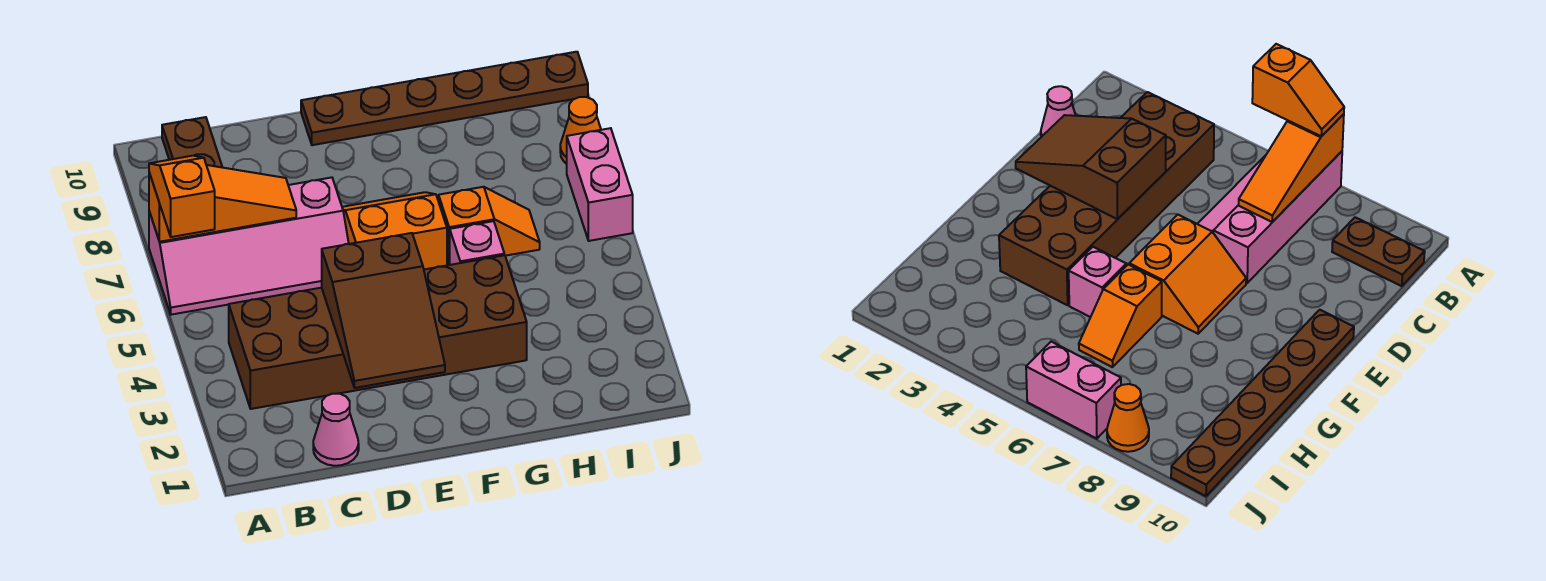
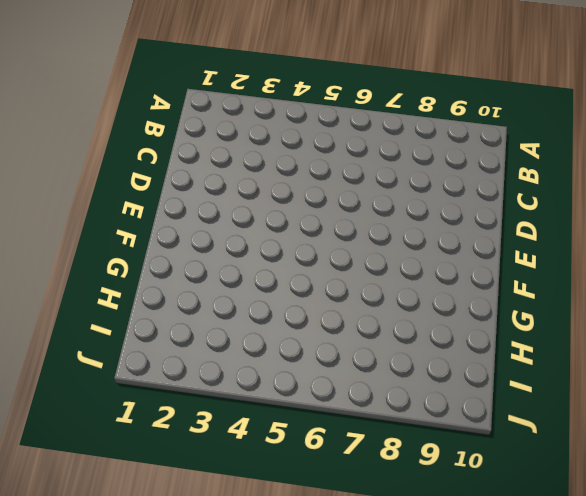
none -> pink 2x4 slope [149,177,349,315]
none -> brown 2x6 brick [229,255,527,409]
none -> brown 1x2 plate [162,117,223,168]

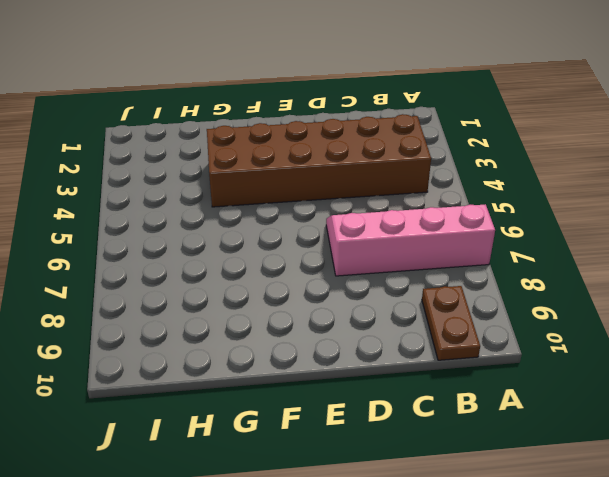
none -> pink 1x1 cone [313,394,359,466]
none -> orange 2x2 slope [342,192,447,269]
none -> brown 1x6 plate [301,52,588,145]

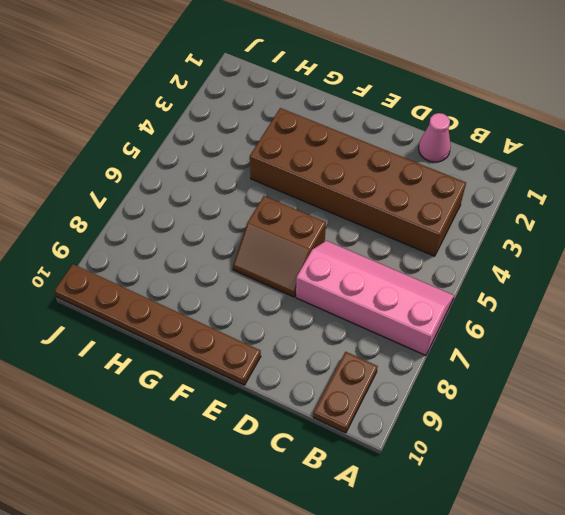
brown 2x2 slope [233,196,326,297] -> orange 2x2 slope [342,192,447,269]
none -> pink 1x1 brick [450,221,504,265]
none -> orange 1x2 slope [439,187,540,265]
none -> pink 1x2 brick [567,128,633,241]

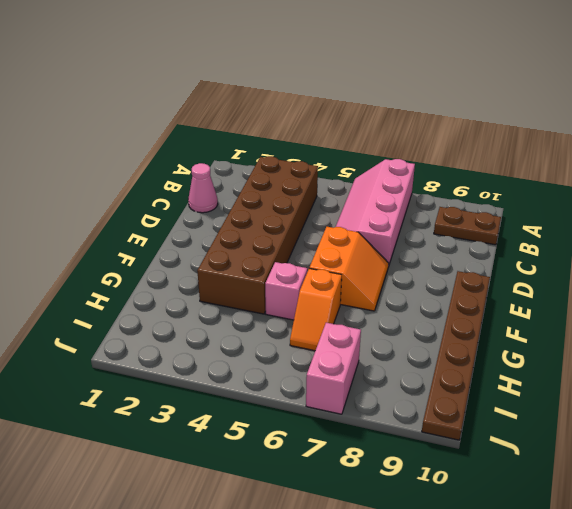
pink 1x2 brick [306,323,361,414] -> pink 1x2 brick turned to [567,128,633,241]
none -> orange 1x1 cone [560,97,601,164]
none -> orange 1x3 slope [149,165,296,242]
none -> brown 2x3 slope [322,233,445,388]

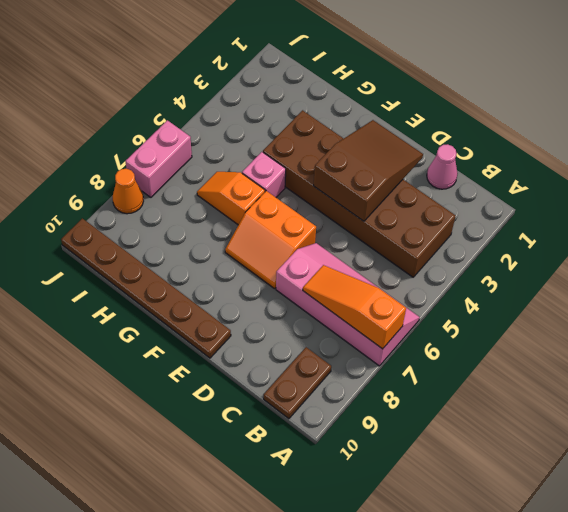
none -> orange 1x2 slope [149,156,215,237]

